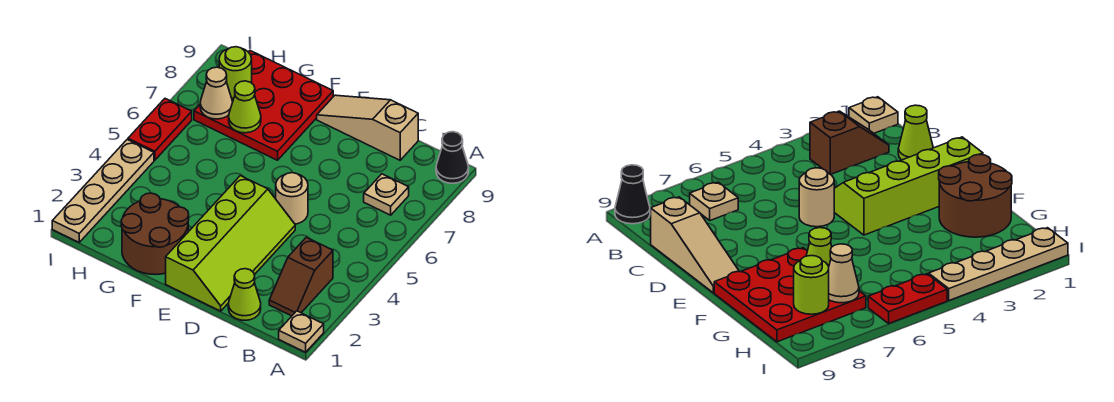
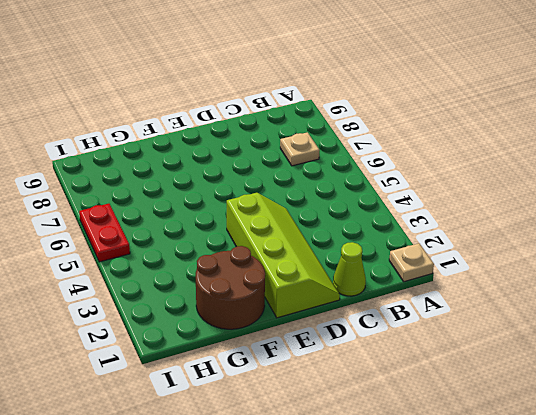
none -> black 1x1 cone [436,132,469,183]
none -> brown 1x2 slope [269,237,333,316]
none -> tan 1x3 slope [317,95,418,160]

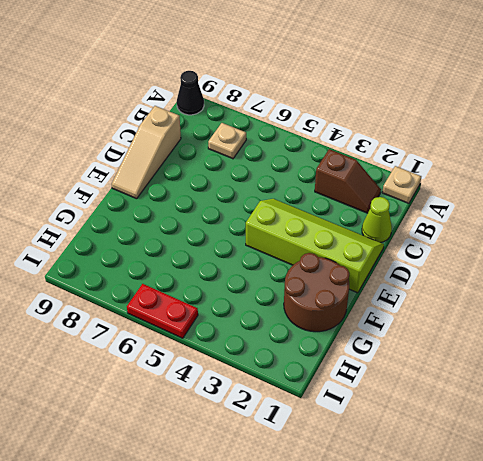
none -> tan 1x1 round brick [276,173,308,224]
none -> red 3x3 plate [194,51,333,160]
none -> tan 1x4 plate [52,140,154,242]

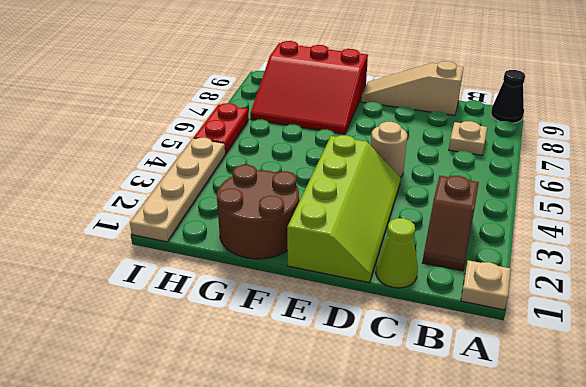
red 3x3 slope [250,41,368,134] -> red 3x3 plate [194,51,333,160]
none -> lime 1x1 cone [229,81,261,133]
none -> tan 1x1 cone [200,67,233,119]
none -> lime 1x1 round brick [219,47,252,98]

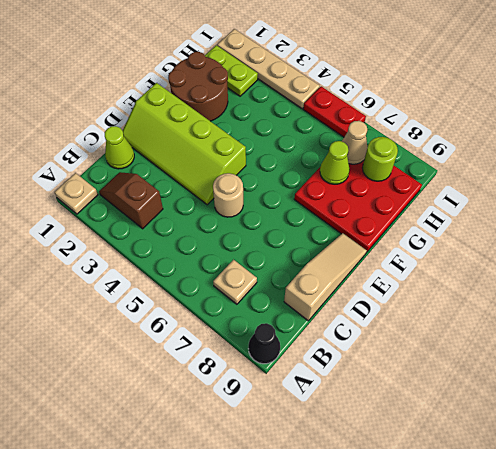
lime 1x2 plate [205,45,258,96] -> none

